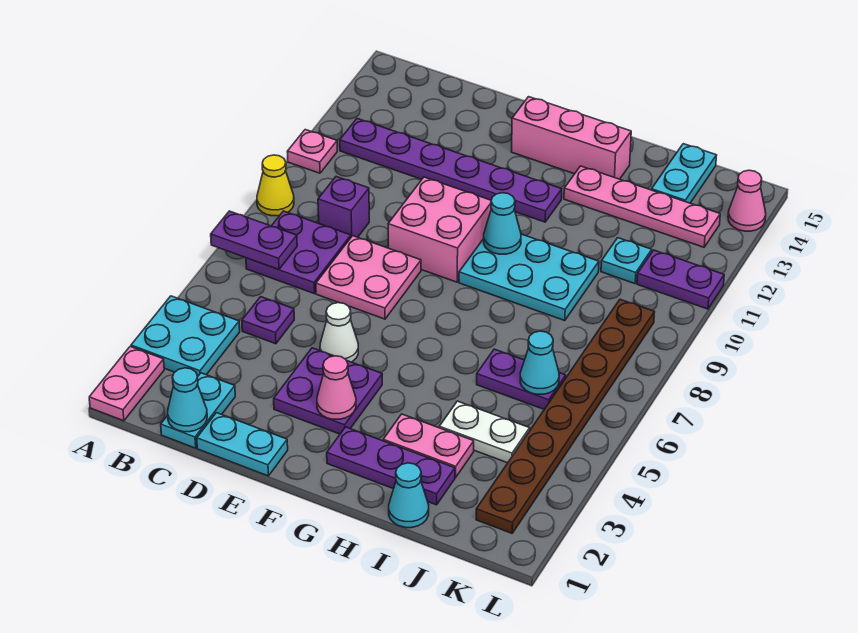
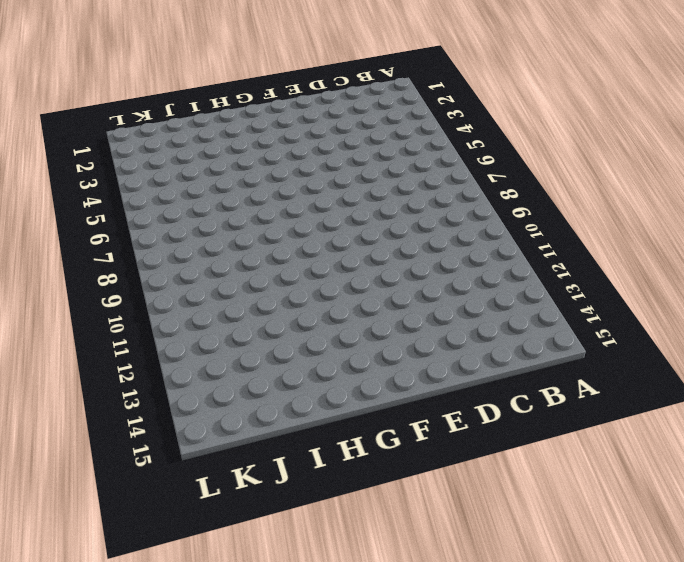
none -> pink 1x2 plate [89,346,164,421]
none -> cyan 2x2 plate [131,296,240,376]
none -> yellow 1x1 cone [257,155,294,216]
none -> pink 1x1 plate [287,130,337,173]

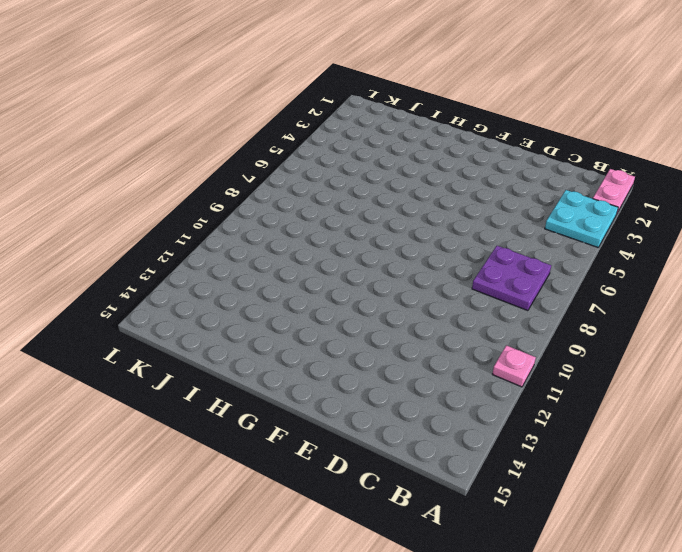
none -> yellow 1x1 cone [257,155,294,216]
none -> purple 1x6 plate [340,119,562,222]
none -> cyan 1x2 plate [161,373,235,448]
none -> purple 1x1 plate [242,297,294,344]

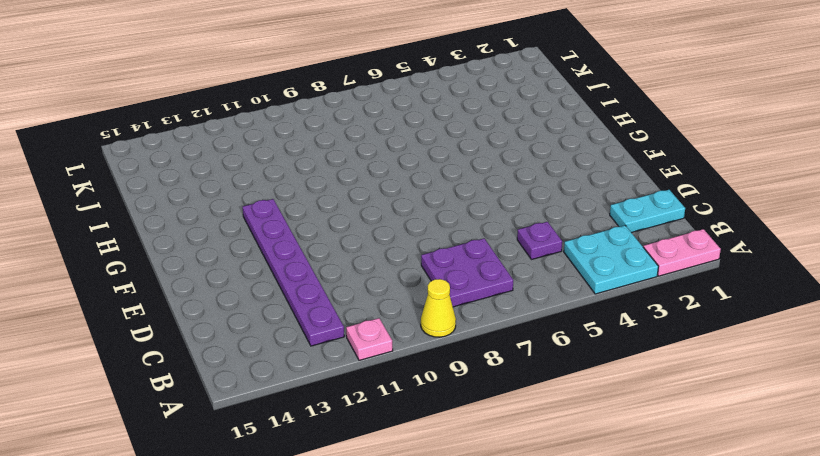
none -> purple 1x1 brick [318,177,369,237]
none -> cyan 1x2 plate [197,413,288,476]
none -> pink 2x2 plate [316,236,421,319]
none -> purple 2x2 plate [274,348,382,434]

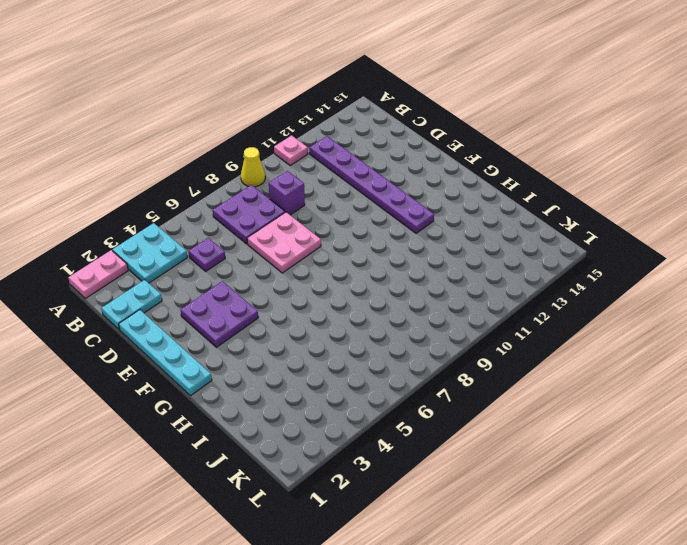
cyan 1x4 plate [119,310,212,396] -> cyan 1x2 plate [197,413,288,476]
none -> white 1x1 cone [320,303,358,362]
none -> pink 2x2 brick [388,177,491,282]
none -> pink 1x3 brick [511,97,631,179]
none -> purple 1x3 plate [327,427,455,505]

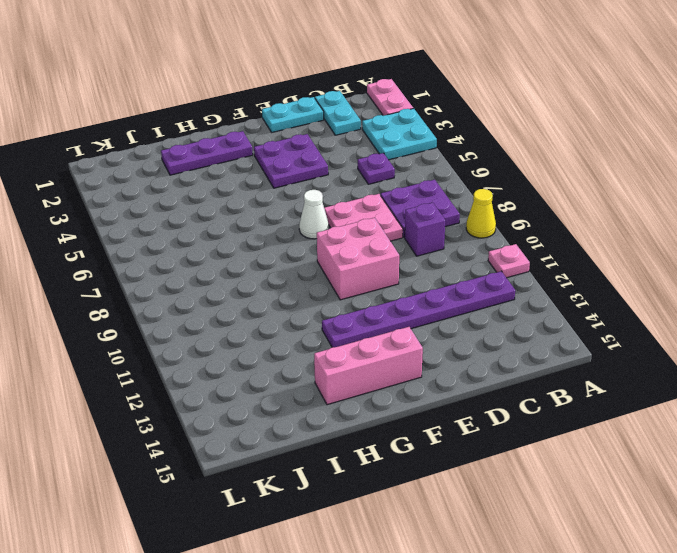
white 1x1 cone [299,190,329,239] -> white 1x1 cone moved to [320,303,358,362]
none -> cyan 2x3 plate [459,234,599,321]
none -> pink 1x2 plate [383,414,474,477]
none -> pink 1x4 plate [564,166,720,247]
none -> cyan 1x1 cone [389,463,429,528]

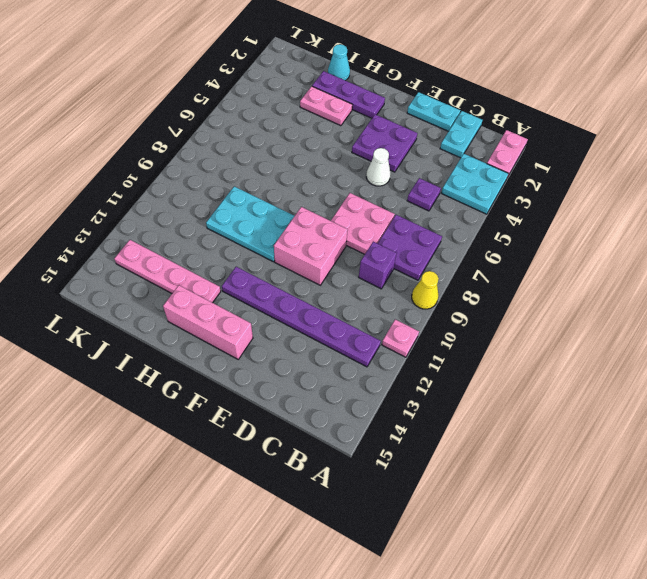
none -> white 1x2 plate [439,401,530,463]
none -> purple 1x2 plate [477,349,566,409]
none -> cyan 1x1 plate [601,238,652,284]
none -> cyan 1x2 plate [652,144,717,203]

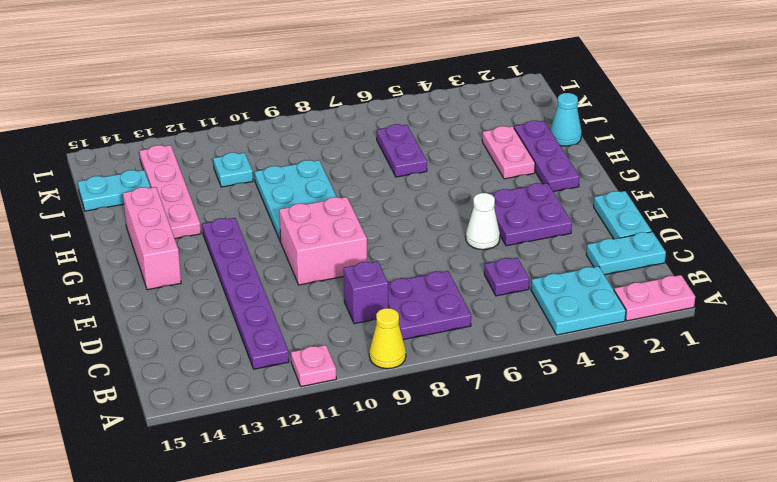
none -> pink 2x2 plate [316,236,421,319]
none -> white 1x2 plate [439,401,530,463]
none -> brown 1x8 plate [476,299,655,533]
none -> purple 1x2 plate [637,250,724,309]

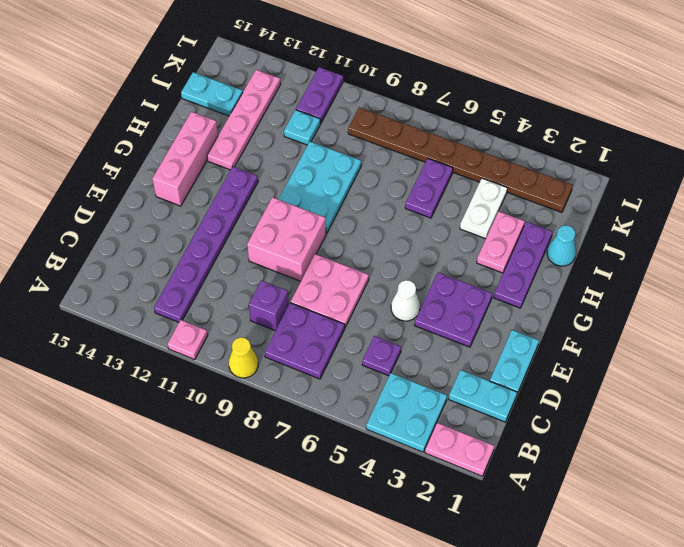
none -> pink 1x1 cone [728,170,766,231]
none -> purple 1x2 plate [211,211,297,270]
none -> cyan 1x1 cone [168,368,207,432]
none -> pink 1x1 cone [317,356,356,419]

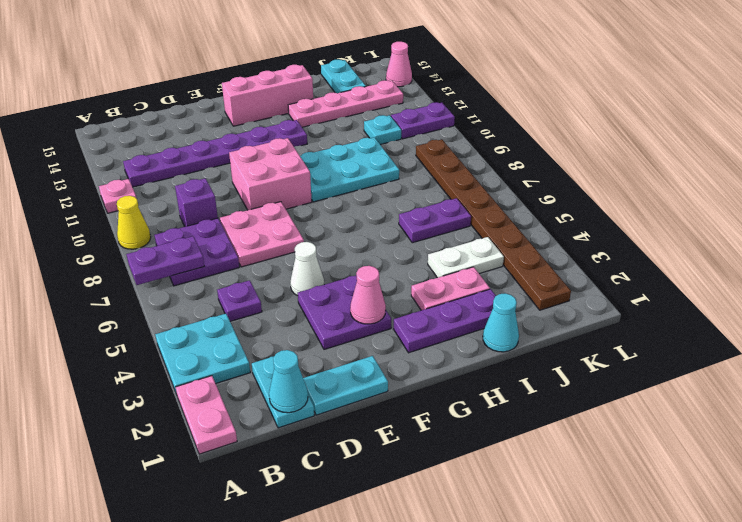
none -> cyan 1x1 cone [484,193,521,254]
none -> cyan 1x1 cone [520,331,559,394]

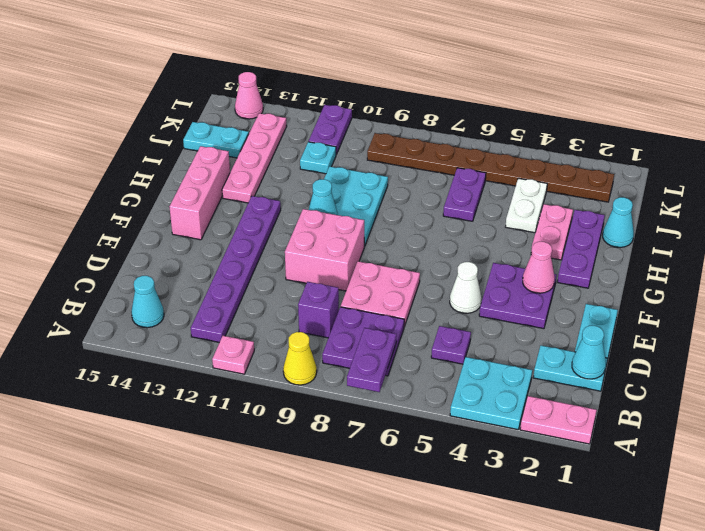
cyan 1x1 cone [131,276,164,328] -> cyan 1x1 cone moved to [520,331,559,394]

